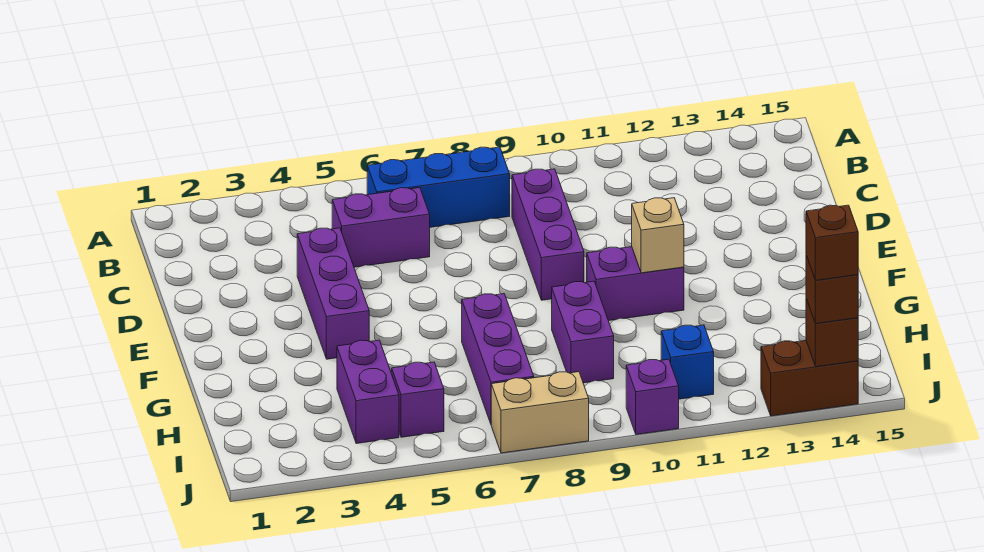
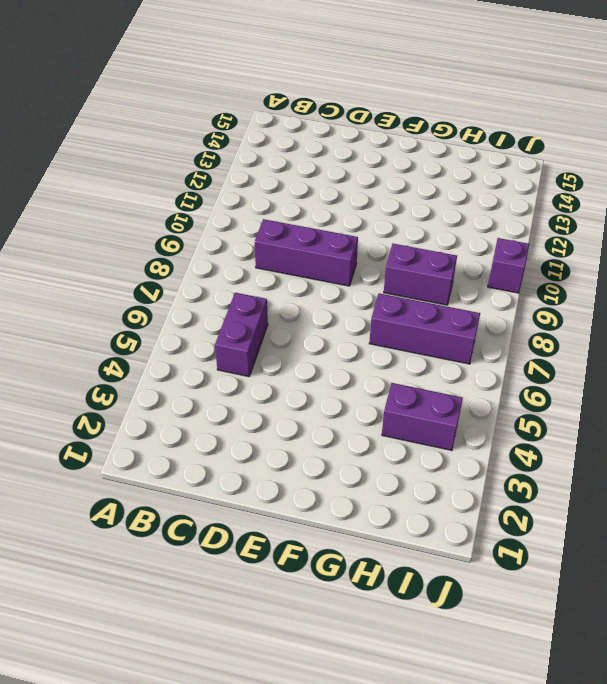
none -> blue 1x3 brick [367,147,510,227]
none -> purple 1x3 brick [297,228,369,359]
none -> purple 1x2 brick [587,247,684,321]

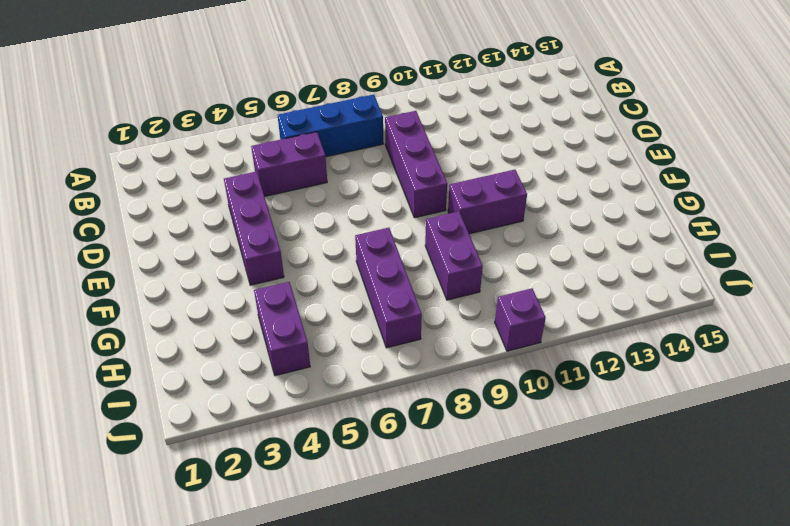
none -> purple 1x1 brick [392,362,444,437]
none -> blue 1x1 brick [661,325,714,399]
none -> tan 1x2 brick [491,372,589,453]

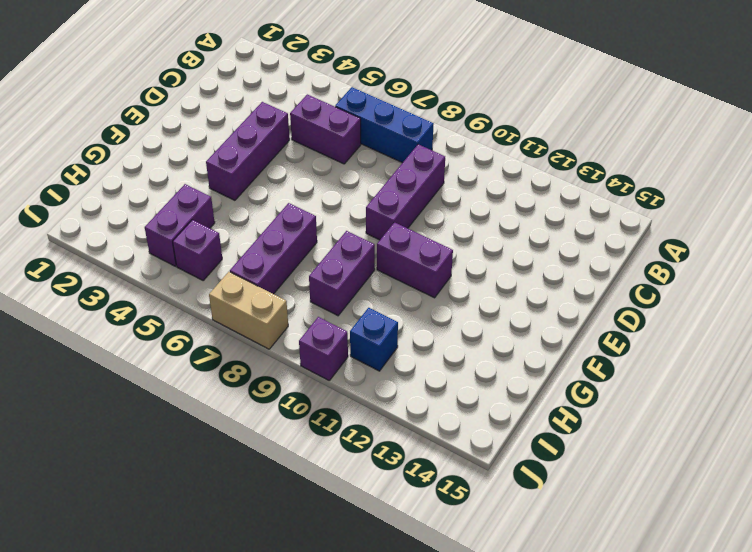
none -> brown 1x2 brick [761,341,858,416]
none -> tan 1x1 brick [632,198,684,273]
none -> brown 1x1 brick [806,298,858,367]

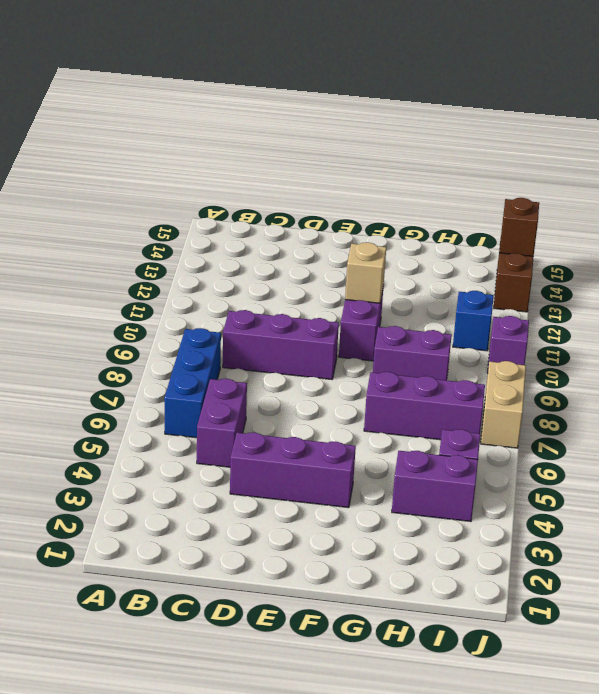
none -> brown 1x1 brick [806,255,858,324]
none -> brown 1x1 brick [806,205,858,280]

